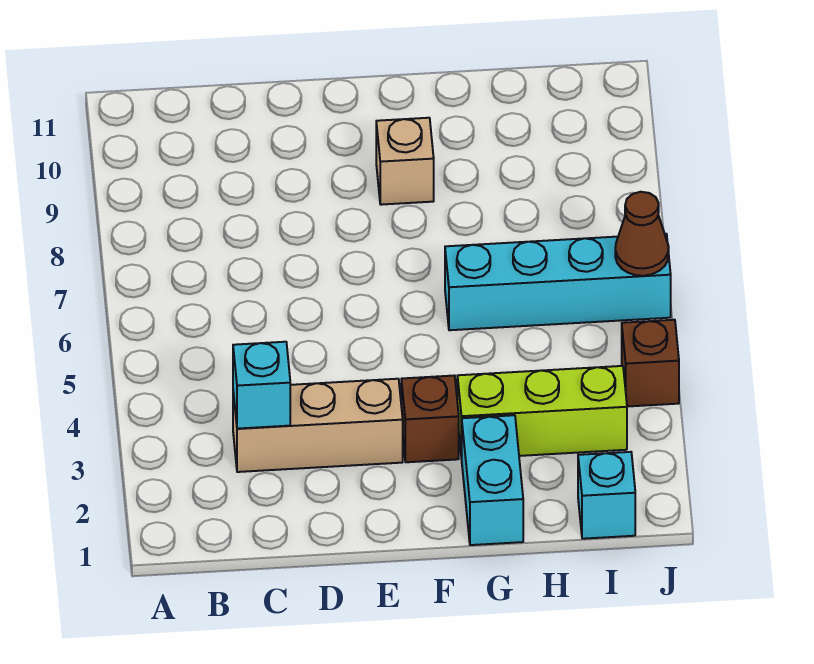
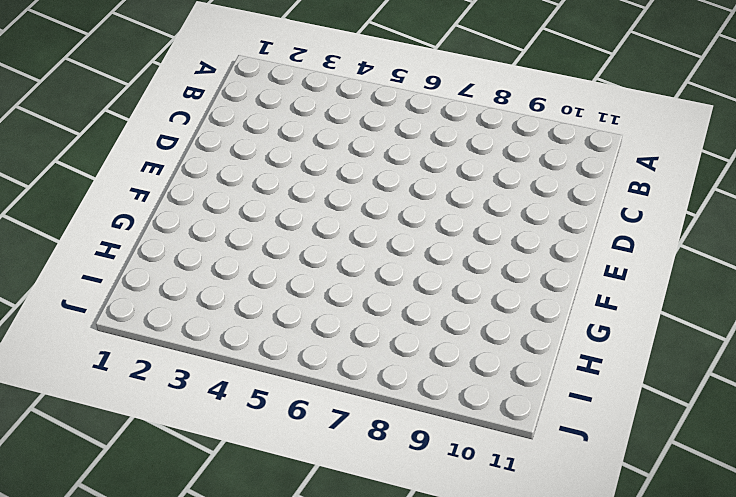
none -> tan 1x3 brick [233,379,403,472]
none -> brown 1x1 brick [401,376,459,462]

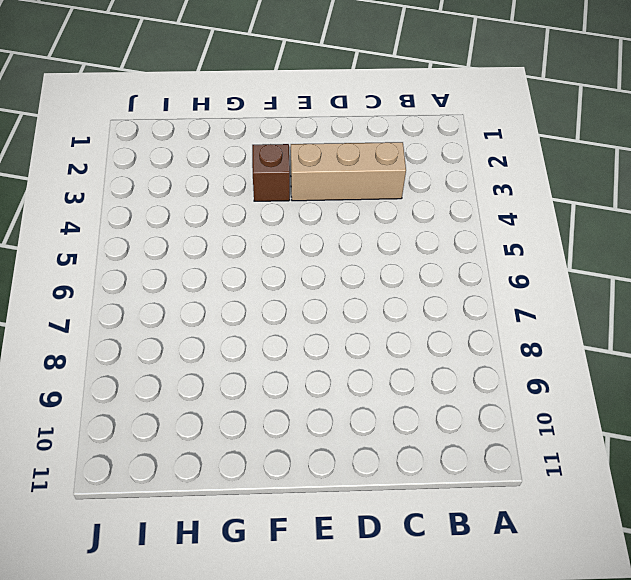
none -> tan 1x1 brick [376,118,434,205]
none -> cyan 1x2 brick [462,415,523,545]

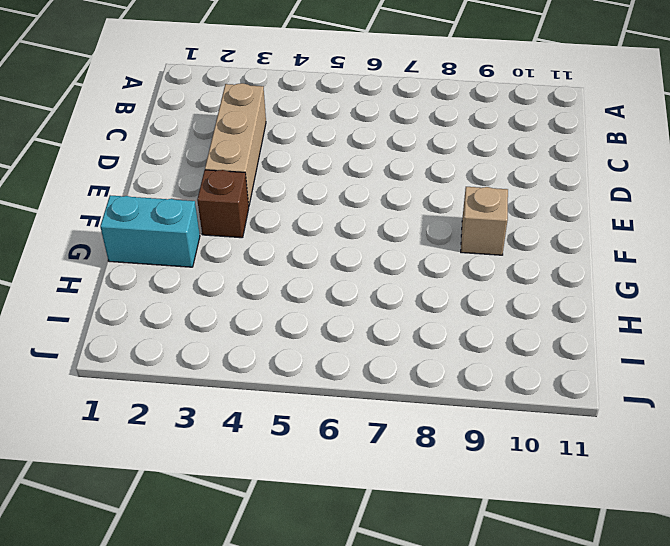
none -> lime 1x3 brick [457,366,627,459]
none -> cyan 1x4 brick [445,234,671,330]

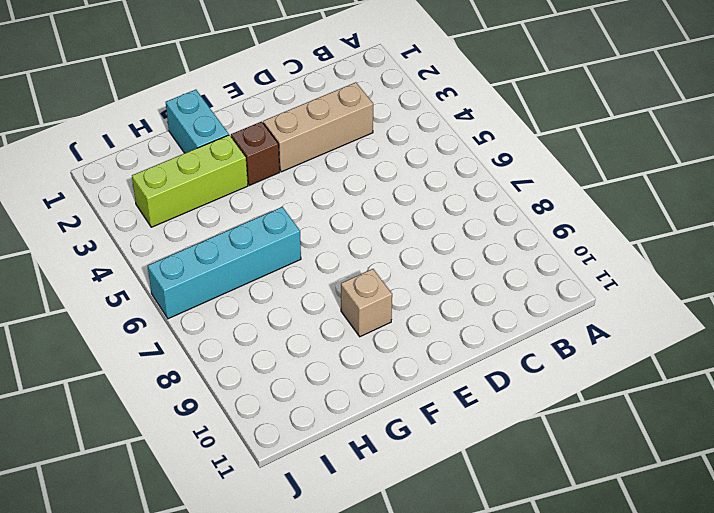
none -> cyan 1x1 brick [578,452,635,539]
none -> brown 1x1 brick [622,320,679,407]

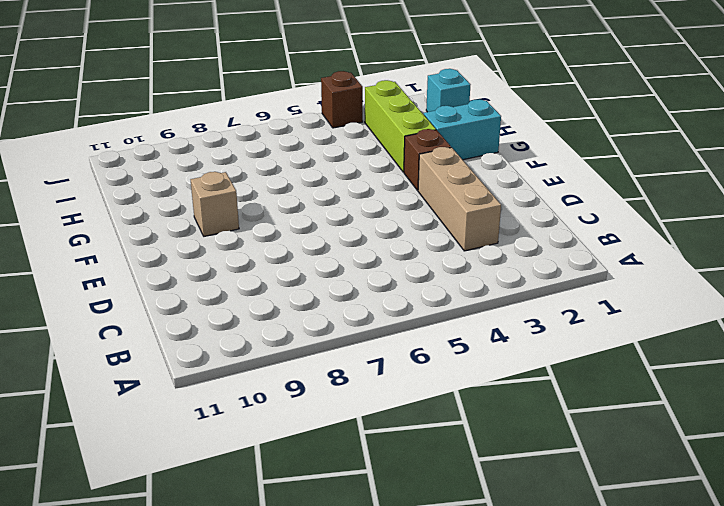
none -> cyan 1x4 brick [445,234,671,330]
none -> cyan 1x1 brick [233,342,290,429]

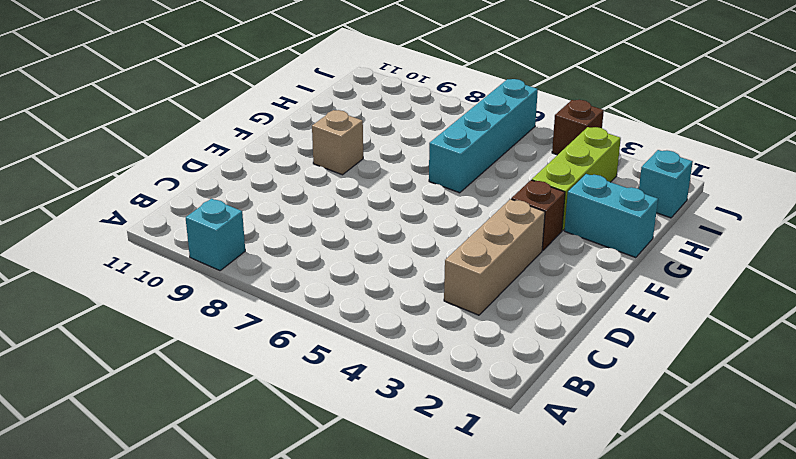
cyan 1x1 brick [186,199,245,271] -> cyan 1x1 brick moved to [233,342,290,429]
none -> brown 1x1 cone [615,192,669,276]

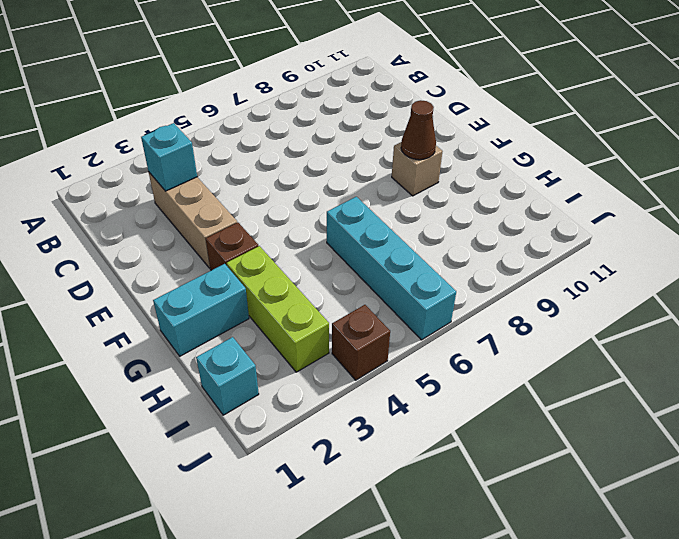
brown 1x1 cone [401,100,436,160] -> brown 1x1 cone moved to [615,192,669,276]

